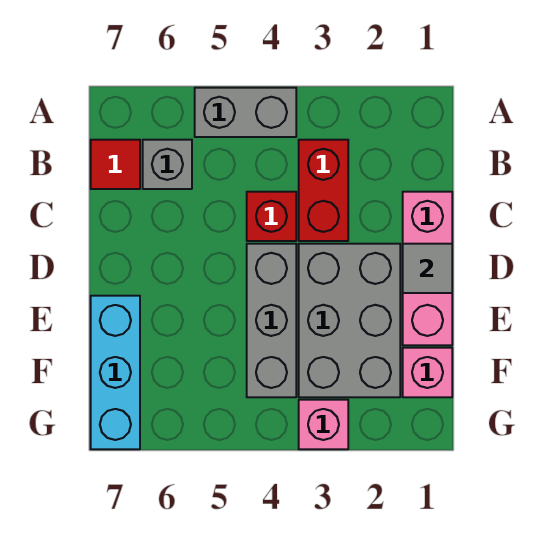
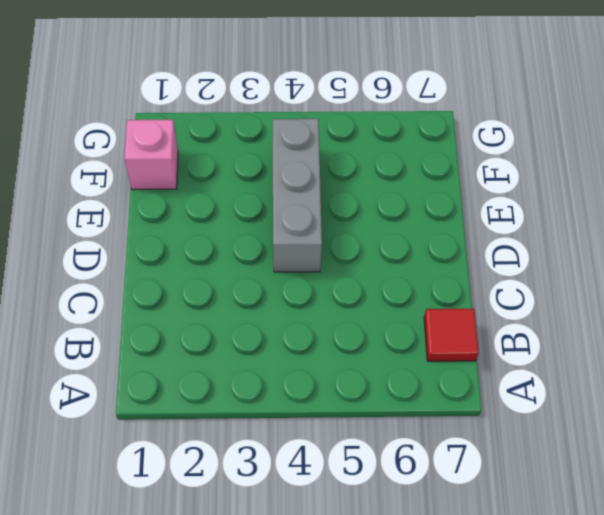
none -> grey 1x2 brick [195,88,296,137]
none -> red 1x2 brick [299,140,348,241]
none -> grey 1x1 brick [143,140,192,189]

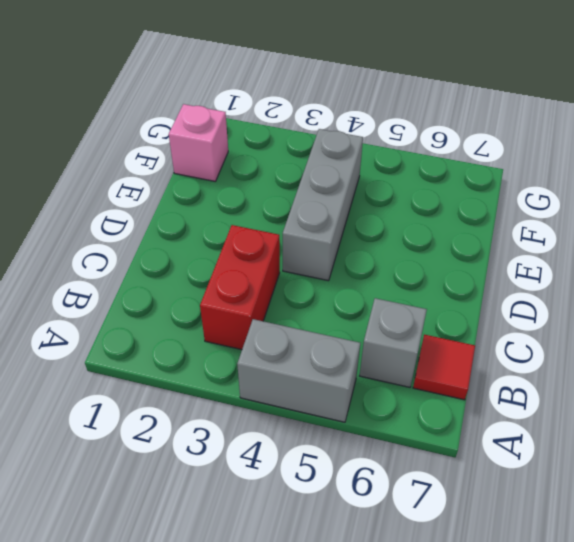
none -> pink 1x3 brick [403,192,452,345]
none -> red 1x1 brick [247,192,296,241]
none -> grey 2x3 brick [299,244,400,397]

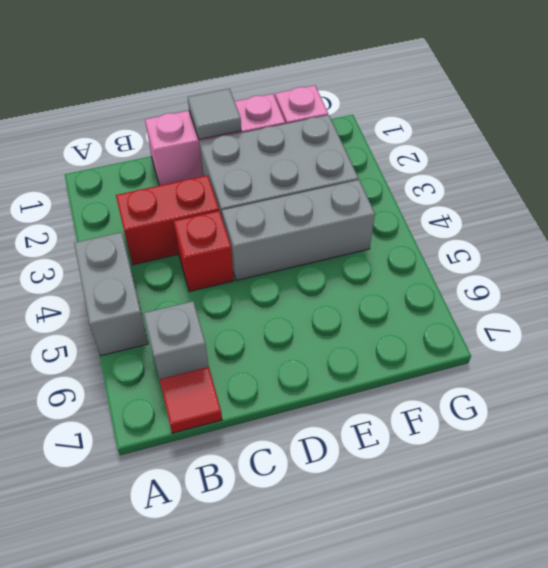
none -> cyan 1x3 brick [91,296,140,449]
none -> pink 1x1 brick [299,400,348,449]

